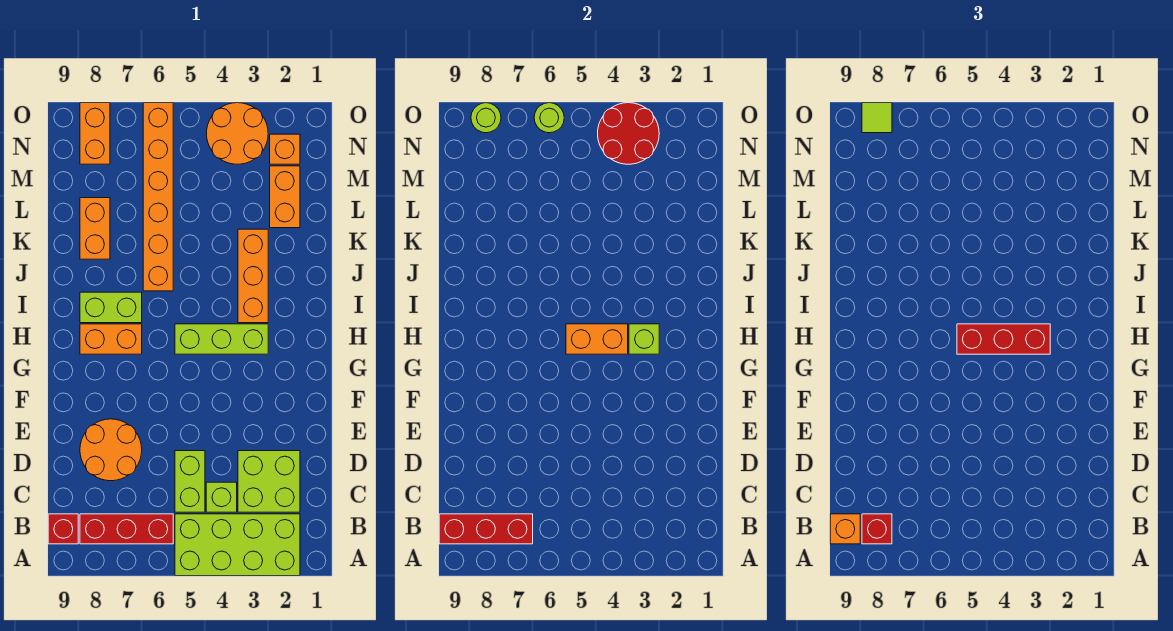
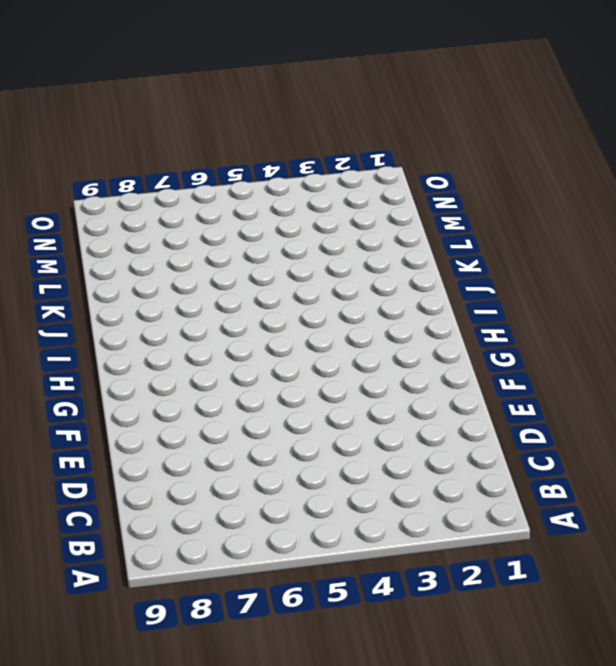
none -> lime 2x4 brick [175,514,300,576]
none -> red 1x3 brick [80,514,173,544]
none -> red 1x1 brick [48,514,78,544]

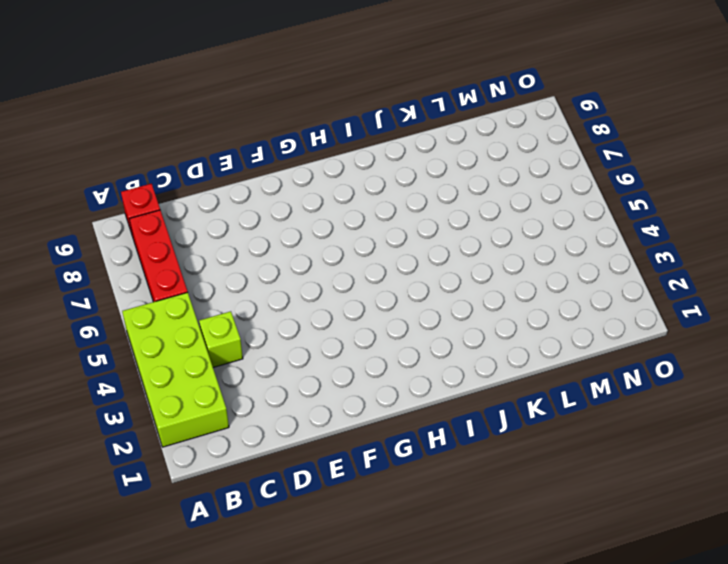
none -> lime 2x2 brick [238,451,300,512]
none -> lime 1x2 brick [175,451,205,512]
none -> orange 2x2 round brick [80,419,142,481]

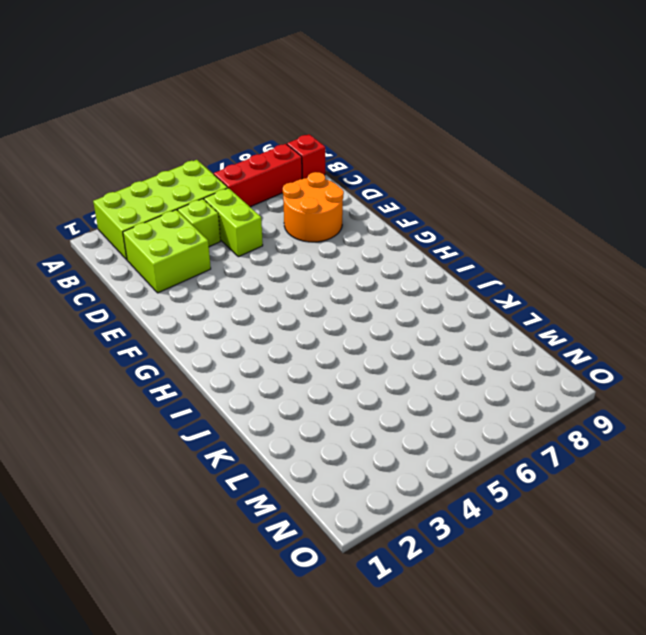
none -> lime 1x3 brick [175,324,268,354]
none -> orange 1x2 brick [80,324,142,354]
none -> orange 1x3 brick [238,229,268,323]

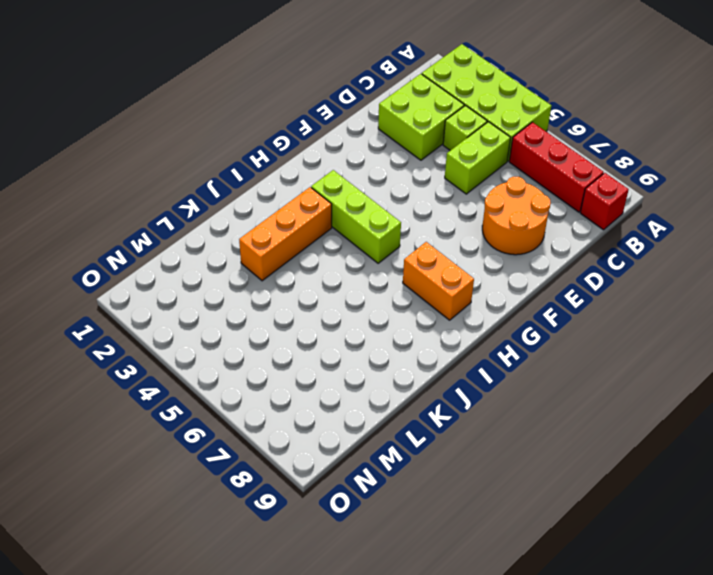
none -> lime 1x2 brick [80,292,142,323]
none -> orange 1x6 brick [143,103,173,291]
none -> orange 1x2 brick [80,198,110,259]

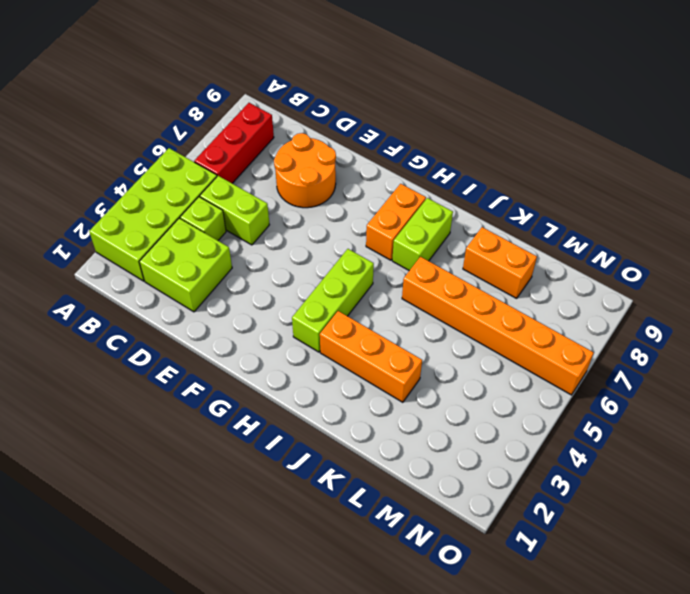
none -> red 1x1 brick [48,514,78,544]
none -> orange 1x2 brick [270,166,300,228]
none -> orange 1x1 brick [270,134,300,164]

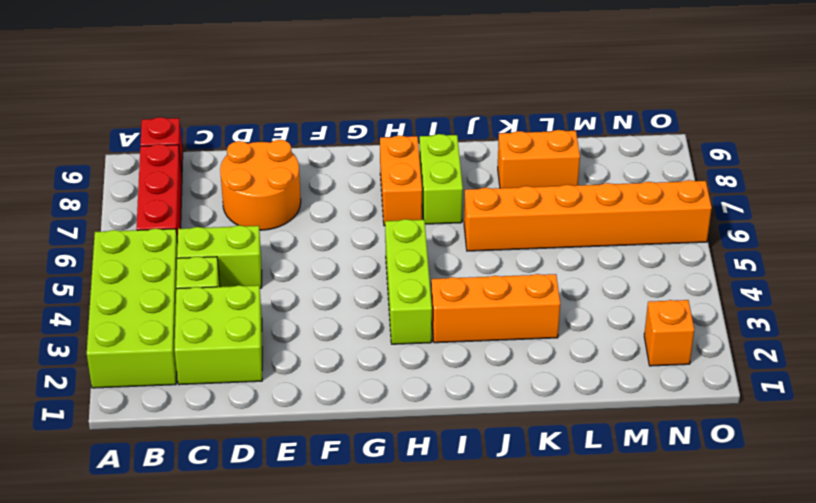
none -> orange 1x2 brick [270,166,300,228]
none -> orange 2x2 round brick [207,103,268,164]
none -> orange 1x2 brick [80,103,110,164]

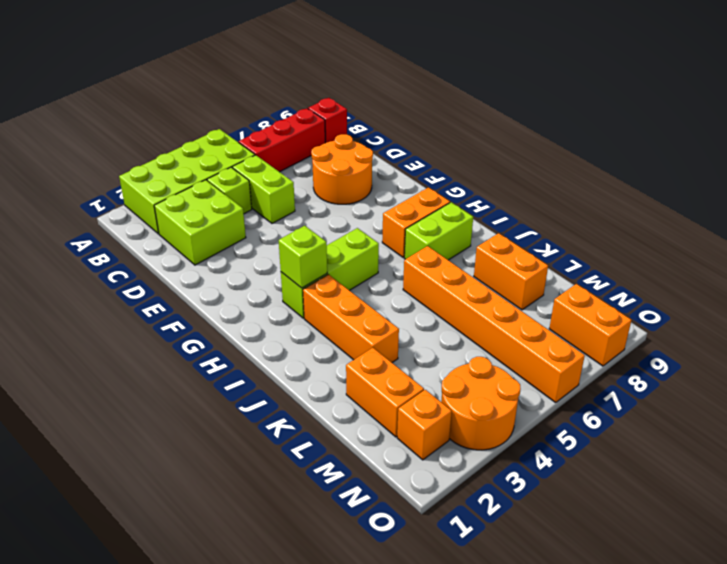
none -> red 1x3 brick [439,514,533,544]
none -> orange 1x2 brick [566,324,628,354]
none -> red 2x2 round brick [598,103,659,164]

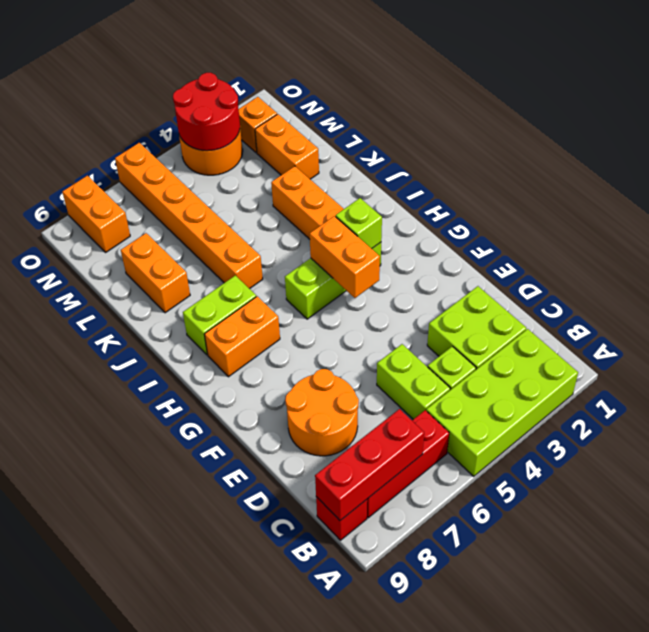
orange 1x2 brick [310,216,380,298] -> orange 1x2 brick turned to [566,324,628,354]
none -> lime 1x1 round brick [534,103,564,133]
none -> lime 1x1 round brick [471,103,501,133]
none -> red 1x1 brick [862,514,892,544]

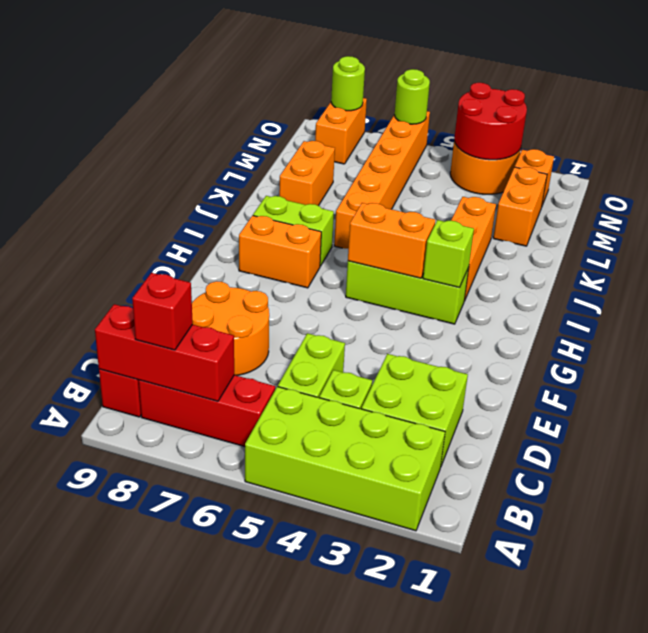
none -> orange 1x1 brick [830,514,860,544]
none -> red 1x3 brick [957,324,1050,354]
none -> lime 1x1 tile [862,103,892,133]

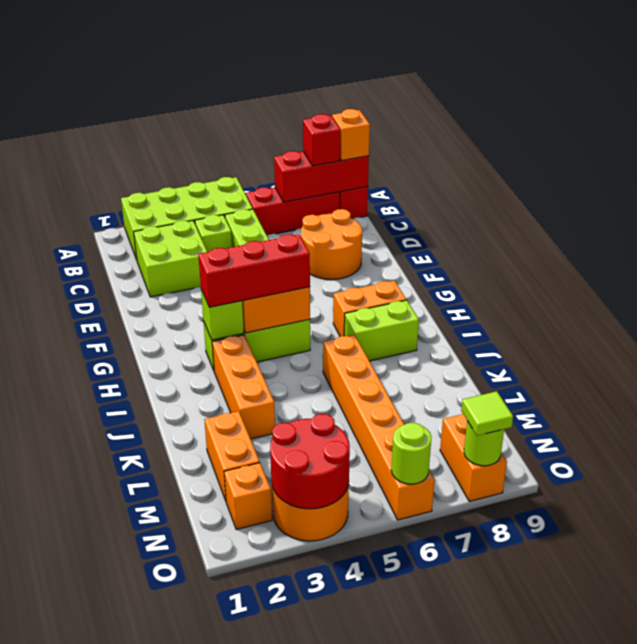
none -> orange 1x2 brick [80,198,110,259]

